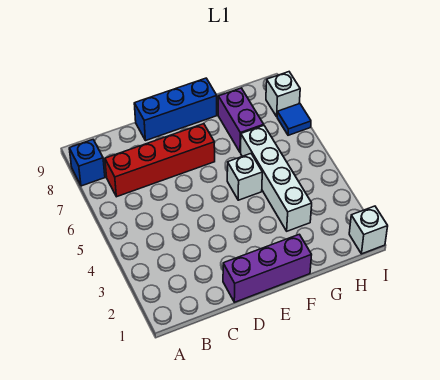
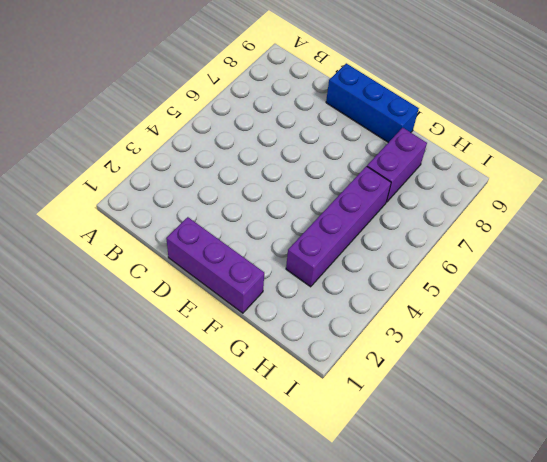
purple 1x4 brick [286,166,391,287] -> white 1x4 brick [241,126,312,231]
none -> blue 1x1 brick [69,140,105,186]
none -> red 1x4 brick [105,124,215,197]

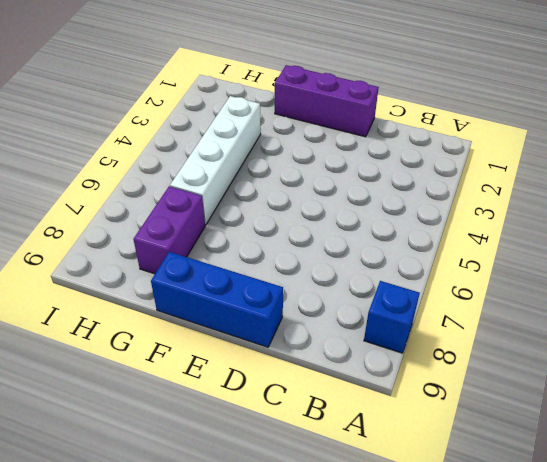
none -> red 1x4 brick [105,124,215,197]
none -> white 1x1 brick [227,154,262,200]

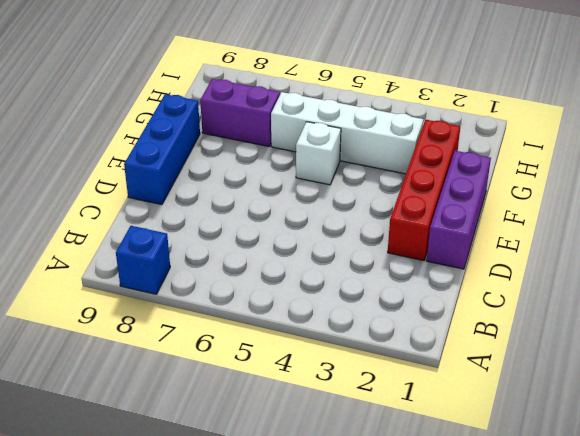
red 1x4 brick [388,120,460,261] -> red 1x4 brick moved to [105,124,215,197]
none -> white 1x1 brick [349,206,388,254]
none -> blue 1x1 tile [277,103,311,135]

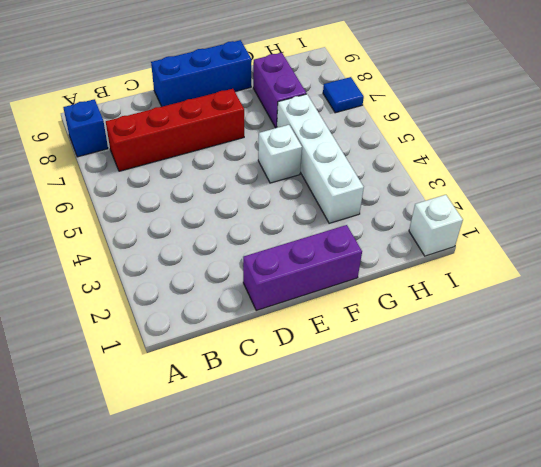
none -> white 1x1 brick [266,72,300,117]

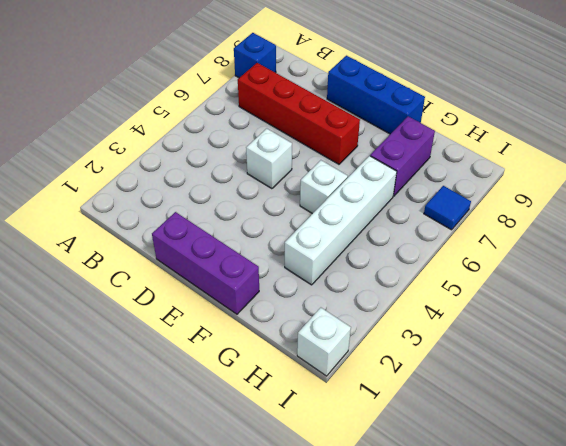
white 1x1 brick [246,129,292,189] -> white 1x1 brick moved to [266,72,300,117]

